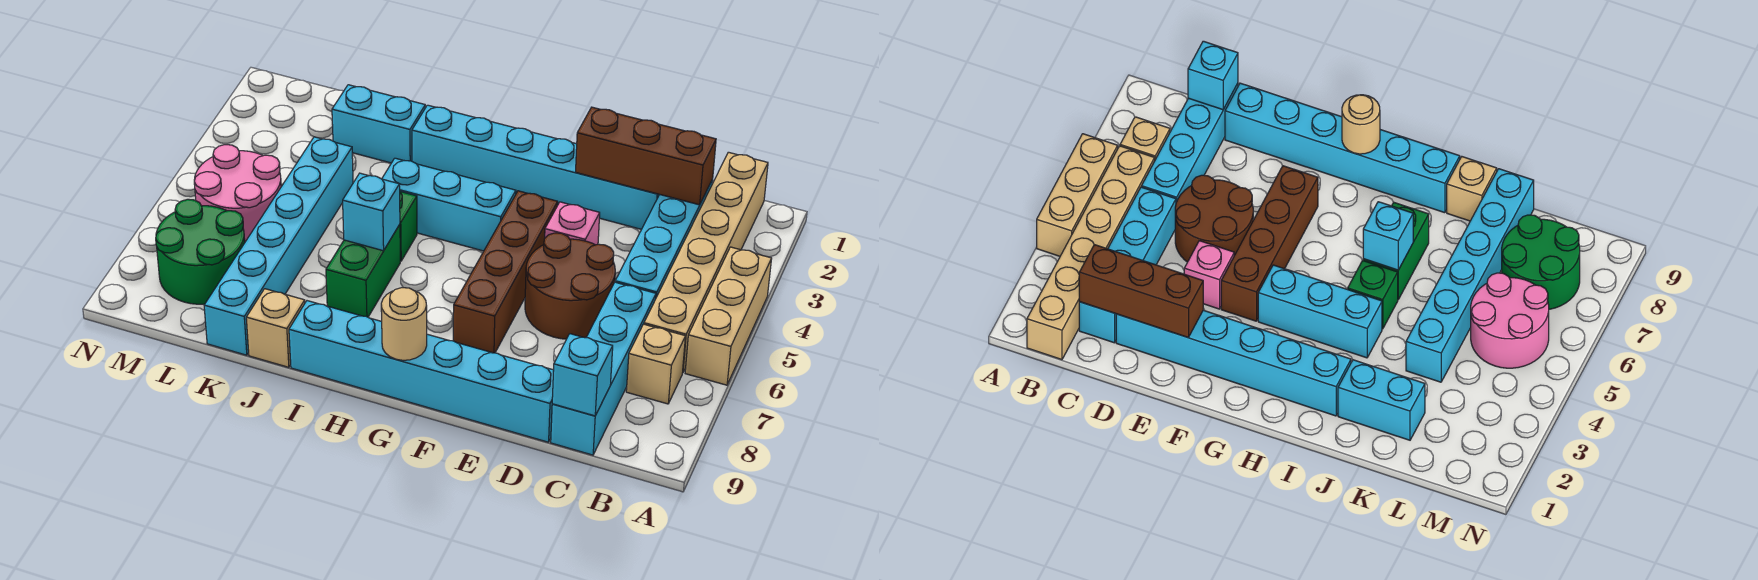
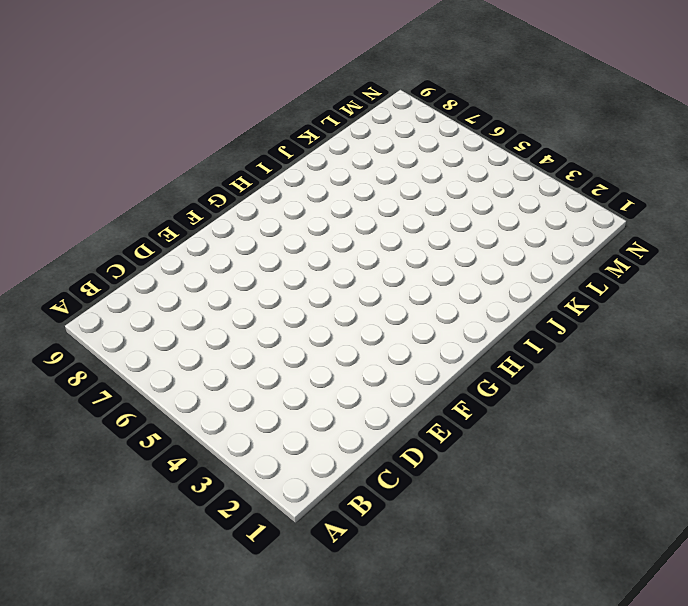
none -> tan 1x3 brick [685,247,772,385]
none -> tan 1x6 brick [644,152,768,372]
none -> tan 1x1 brick [626,324,685,404]

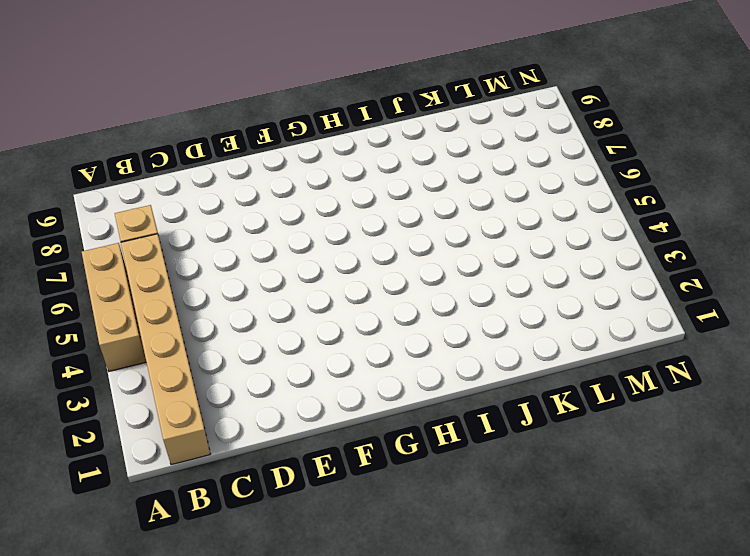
none -> cyan 1x4 brick [615,180,713,297]
none -> cyan 1x4 brick [551,282,656,455]
none -> cyan 1x6 brick [412,105,659,229]

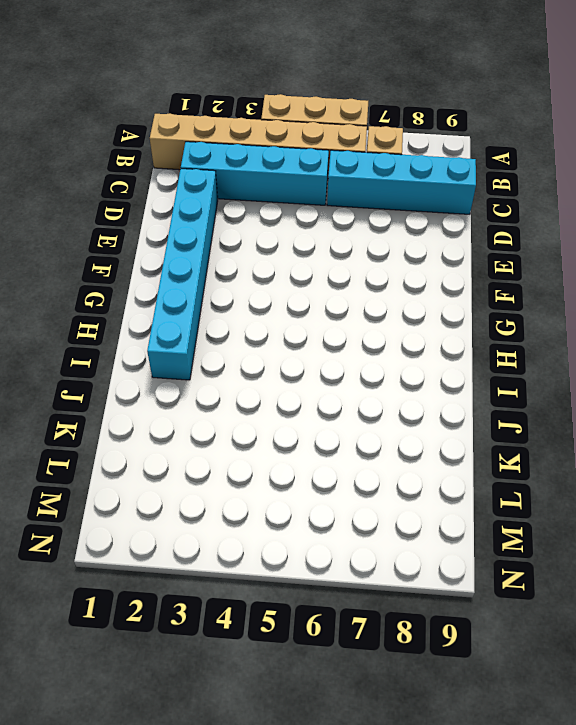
none -> brown 2x2 round brick [525,233,615,339]
none -> cyan 1x6 brick [289,301,554,442]
none -> pink 1x1 brick [545,202,600,245]

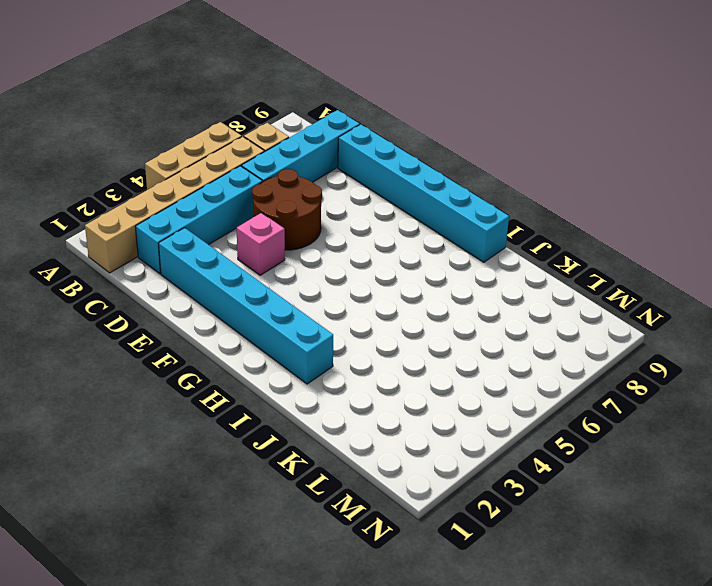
none -> brown 1x4 brick [453,191,558,353]
none -> cyan 1x3 brick [382,158,516,251]
none -> green 1x1 brick [400,192,417,261]

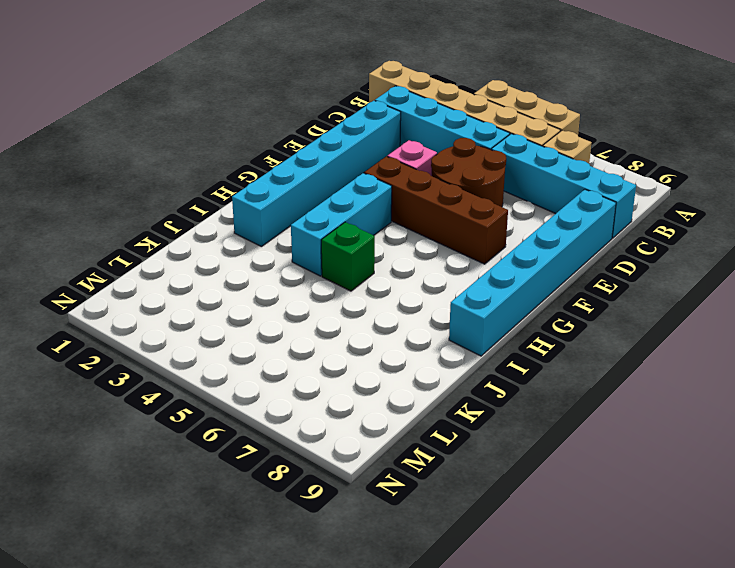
none -> green 1x2 brick [326,225,400,317]
none -> cyan 1x2 brick [332,85,425,163]
none -> tan 1x1 brick [246,289,305,367]

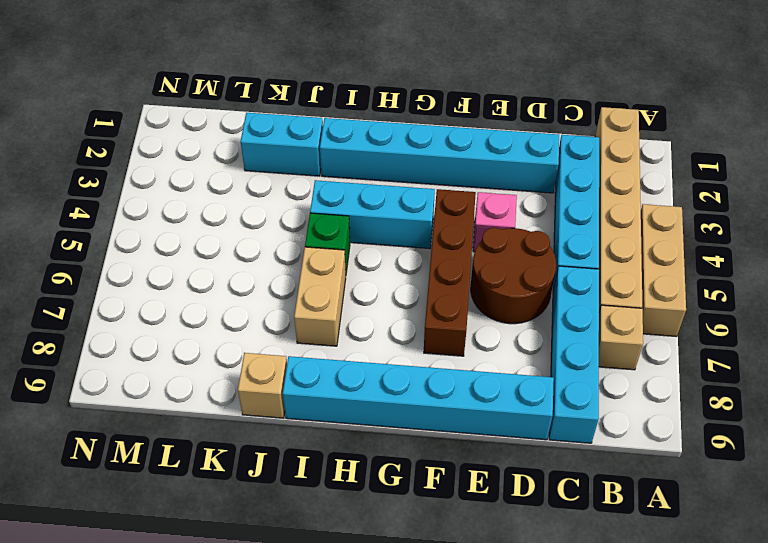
tan 1x2 brick [294,247,346,346] -> green 1x2 brick [326,225,400,317]
none -> cyan 1x6 brick [204,137,353,355]
none -> pink 2x2 round brick [194,145,281,242]
none -> green 2x2 round brick [156,199,245,304]

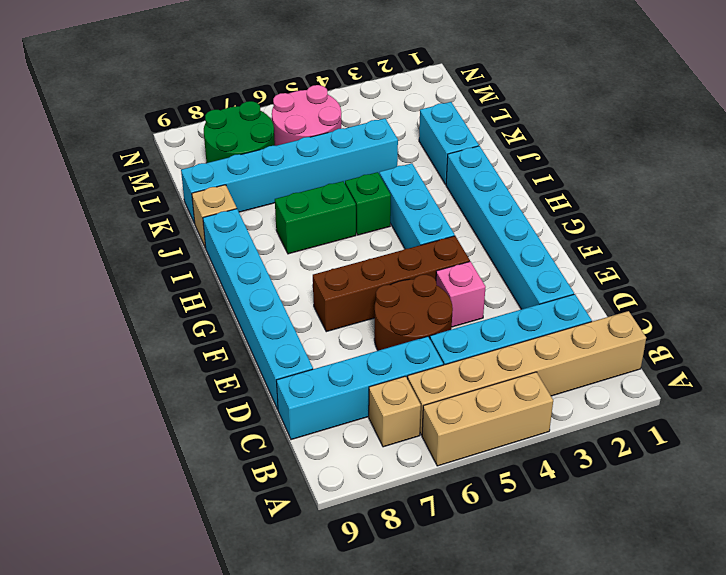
none -> brown 1x3 brick [576,107,716,205]
none -> cyan 1x1 brick [552,334,613,416]
none -> tan 1x1 round brick [381,288,427,360]

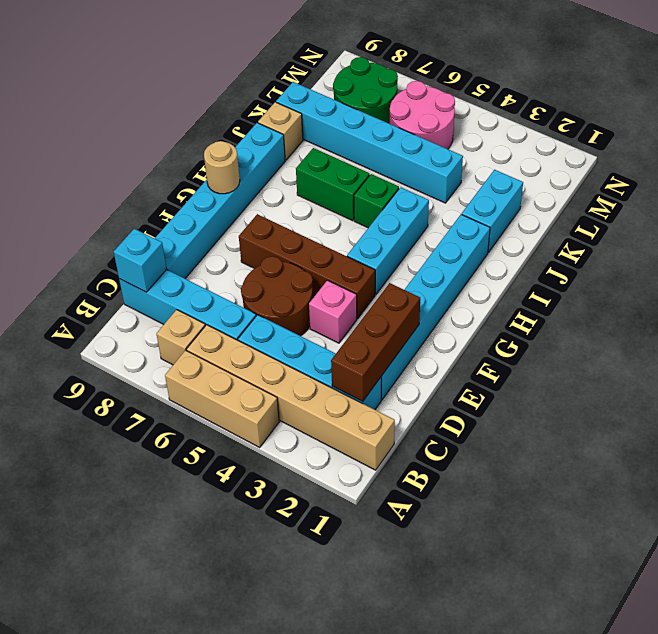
none -> cyan 1x1 brick [343,173,400,251]

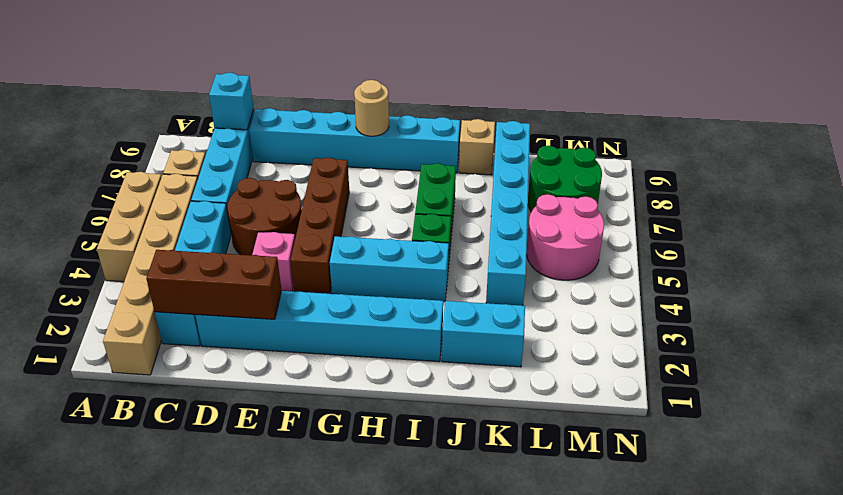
none -> cyan 1x1 brick [343,173,400,251]

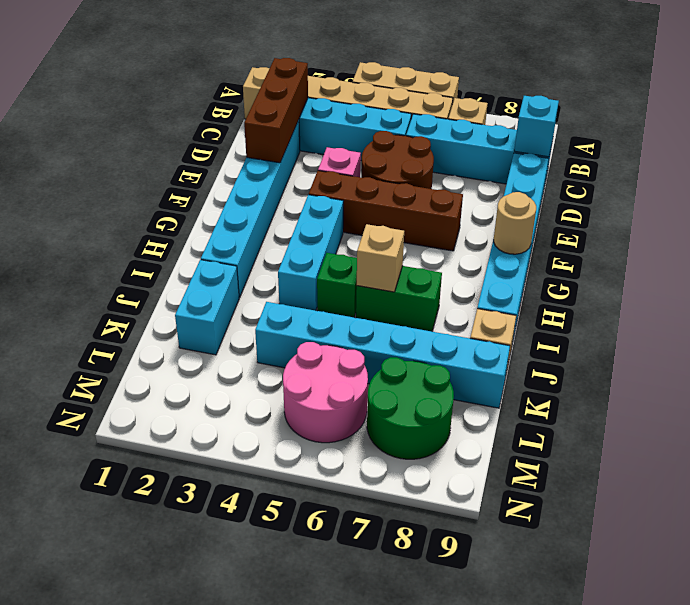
tan 1x1 brick [357,224,404,292] -> cyan 1x1 brick [343,173,400,251]

